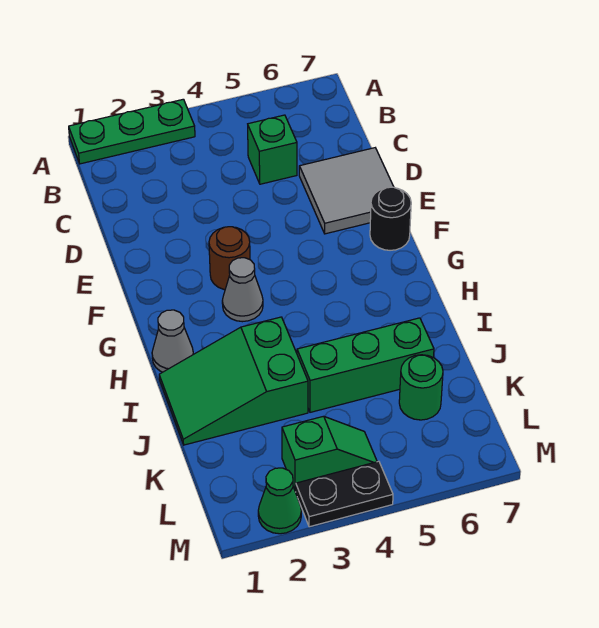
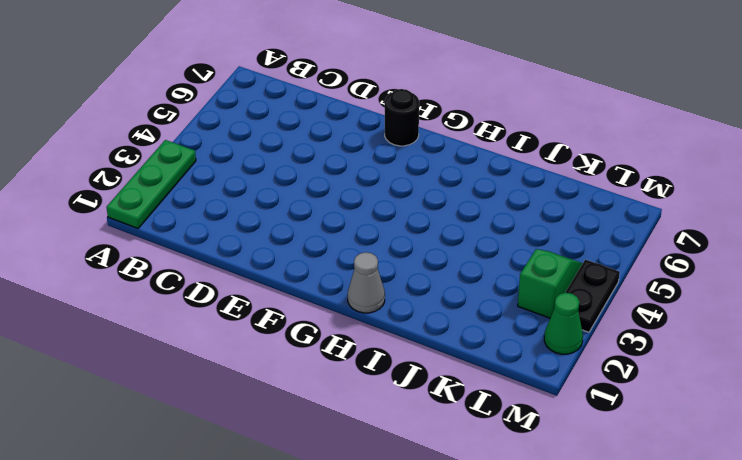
none -> green 1x1 brick [248,115,297,184]
none -> grey 2x2 tile [299,148,394,234]
none -> brown 1x1 round brick [209,227,250,290]

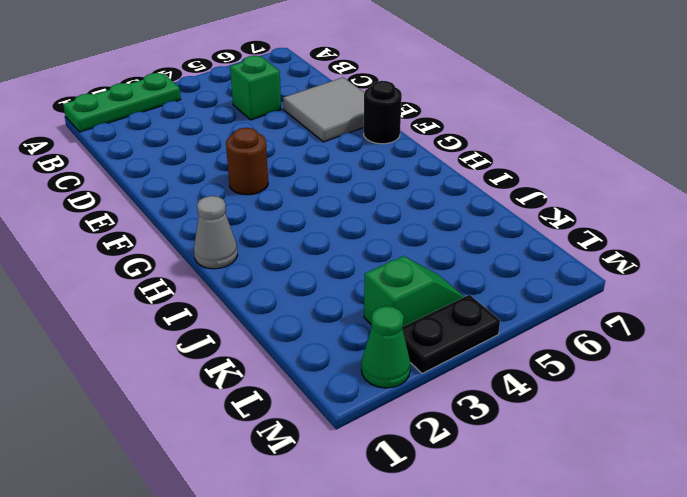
none -> grey 1x1 cone [222,258,263,322]
none -> green 2x3 slope [159,317,308,445]
none -> green 1x3 brick [297,318,434,412]

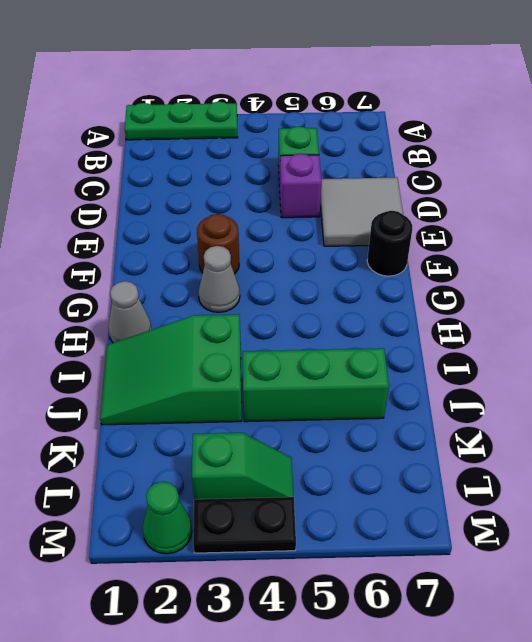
purple 1x1 brick [280,154,321,218] -> none
none -> green 1x1 round brick [399,355,443,420]

